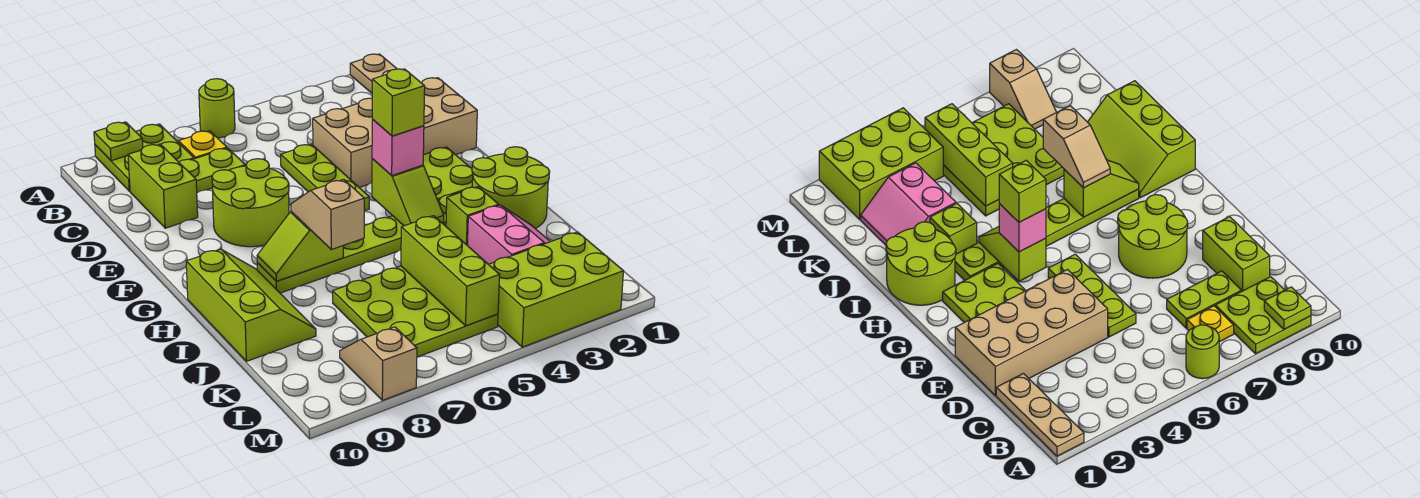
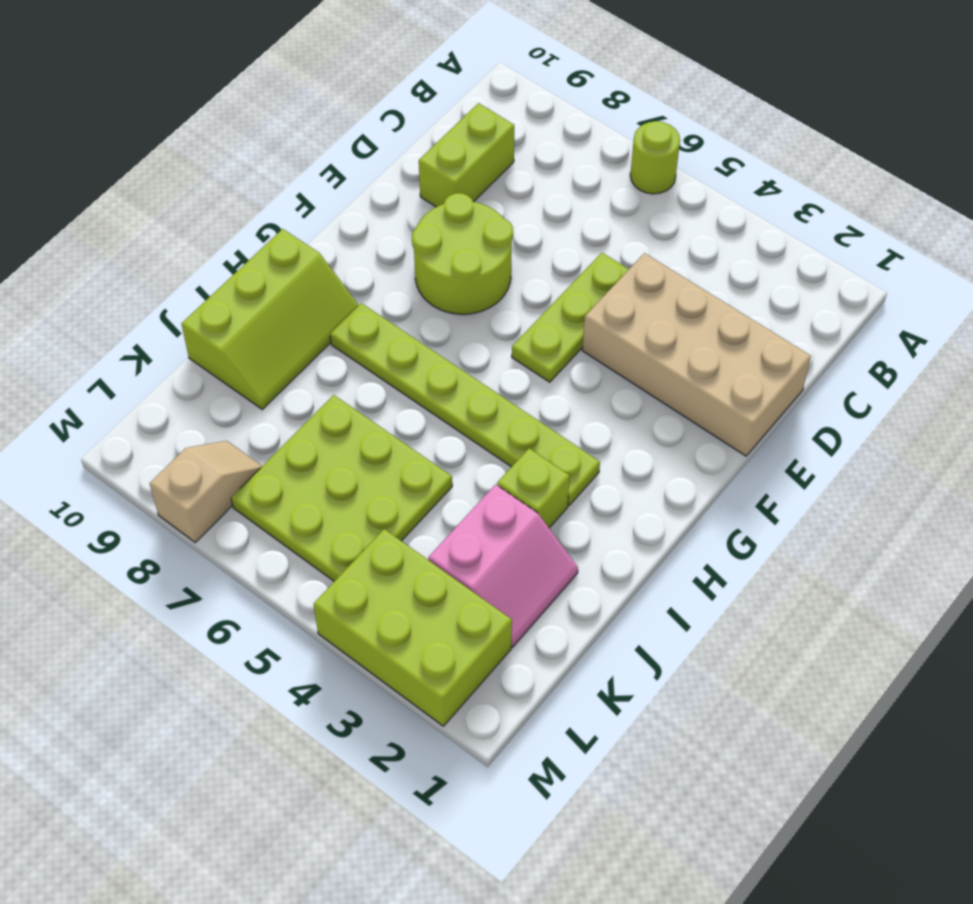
none -> tan 1x3 plate [350,54,397,93]
none -> lime 2x2 plate [95,124,194,191]
none -> yellow 1x1 plate [179,131,227,159]

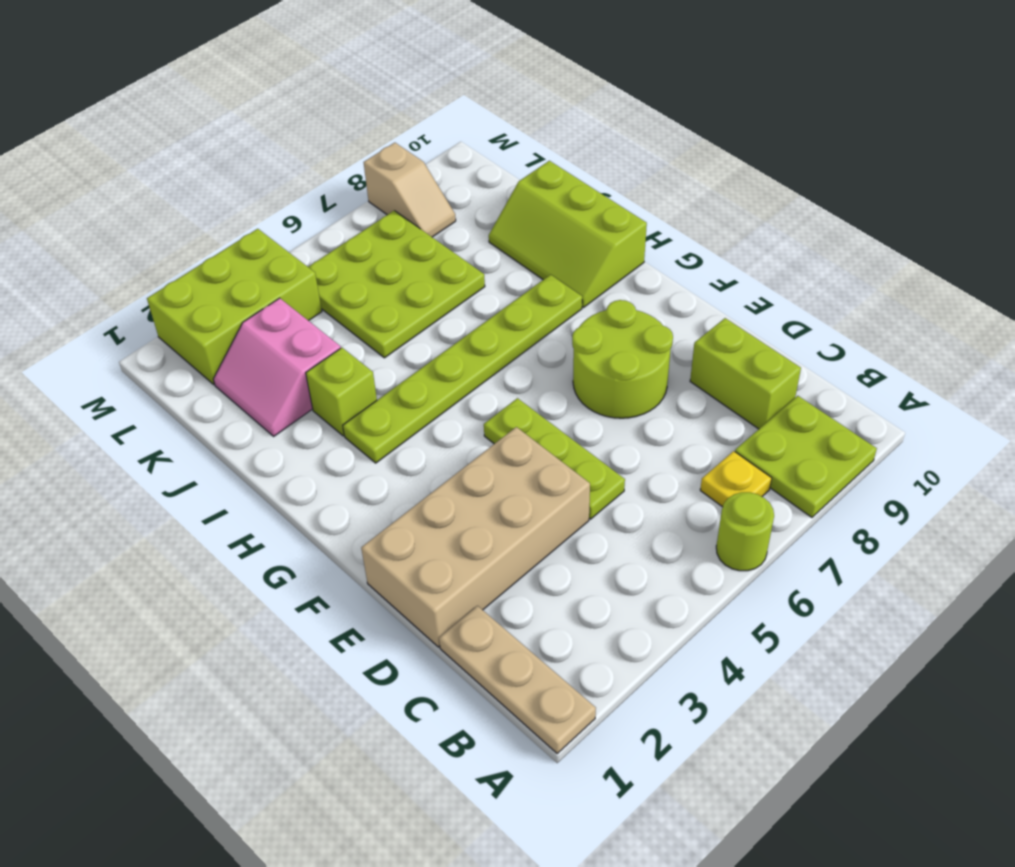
none -> lime 1x2 plate [179,148,245,193]
none -> lime 2x2 plate [423,147,473,200]
none -> lime 2x2 round brick [472,147,550,228]

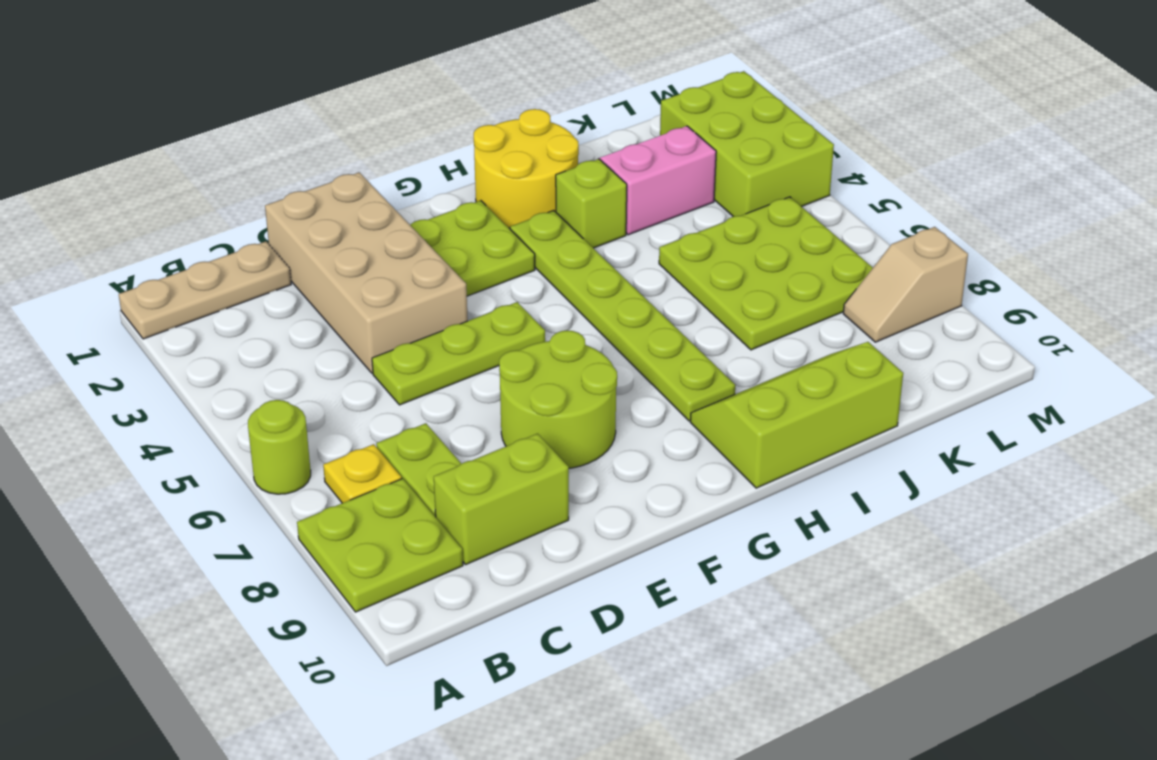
yellow 2x2 round brick [474,109,579,228] -> lime 2x2 round brick [472,147,550,228]
none -> lime 1x1 plate [94,122,143,161]
none -> lime 1x2 slope [372,159,444,226]
none -> lime 1x2 slope [257,212,343,281]

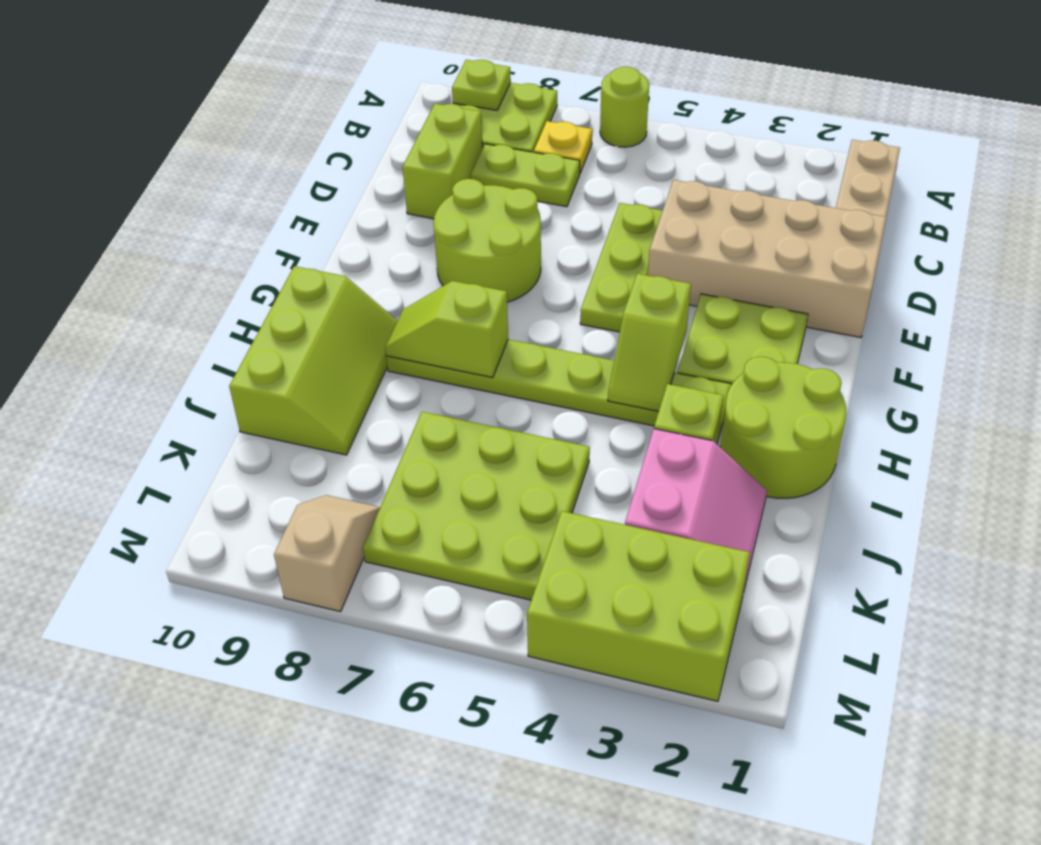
none -> lime 1x3 brick [401,216,500,326]
none -> pink 1x1 brick [372,120,424,176]
none -> tan 1x2 slope [291,179,364,249]

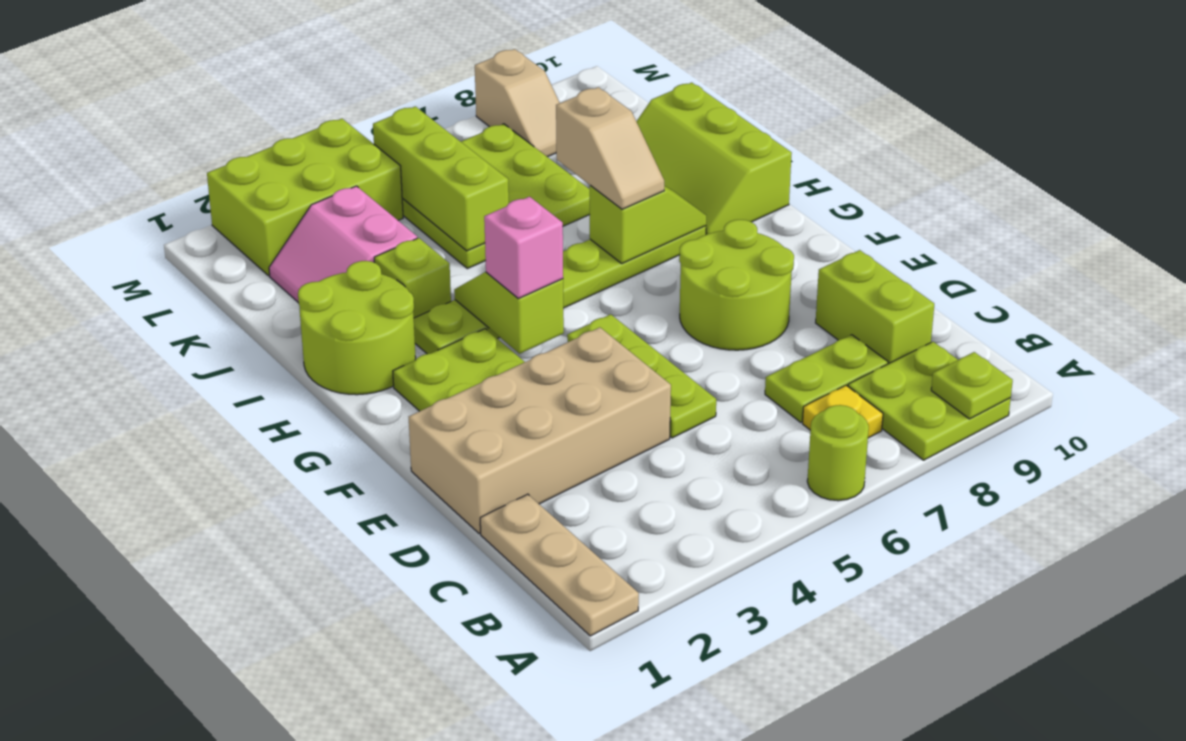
none -> lime 1x1 brick [372,69,425,136]

